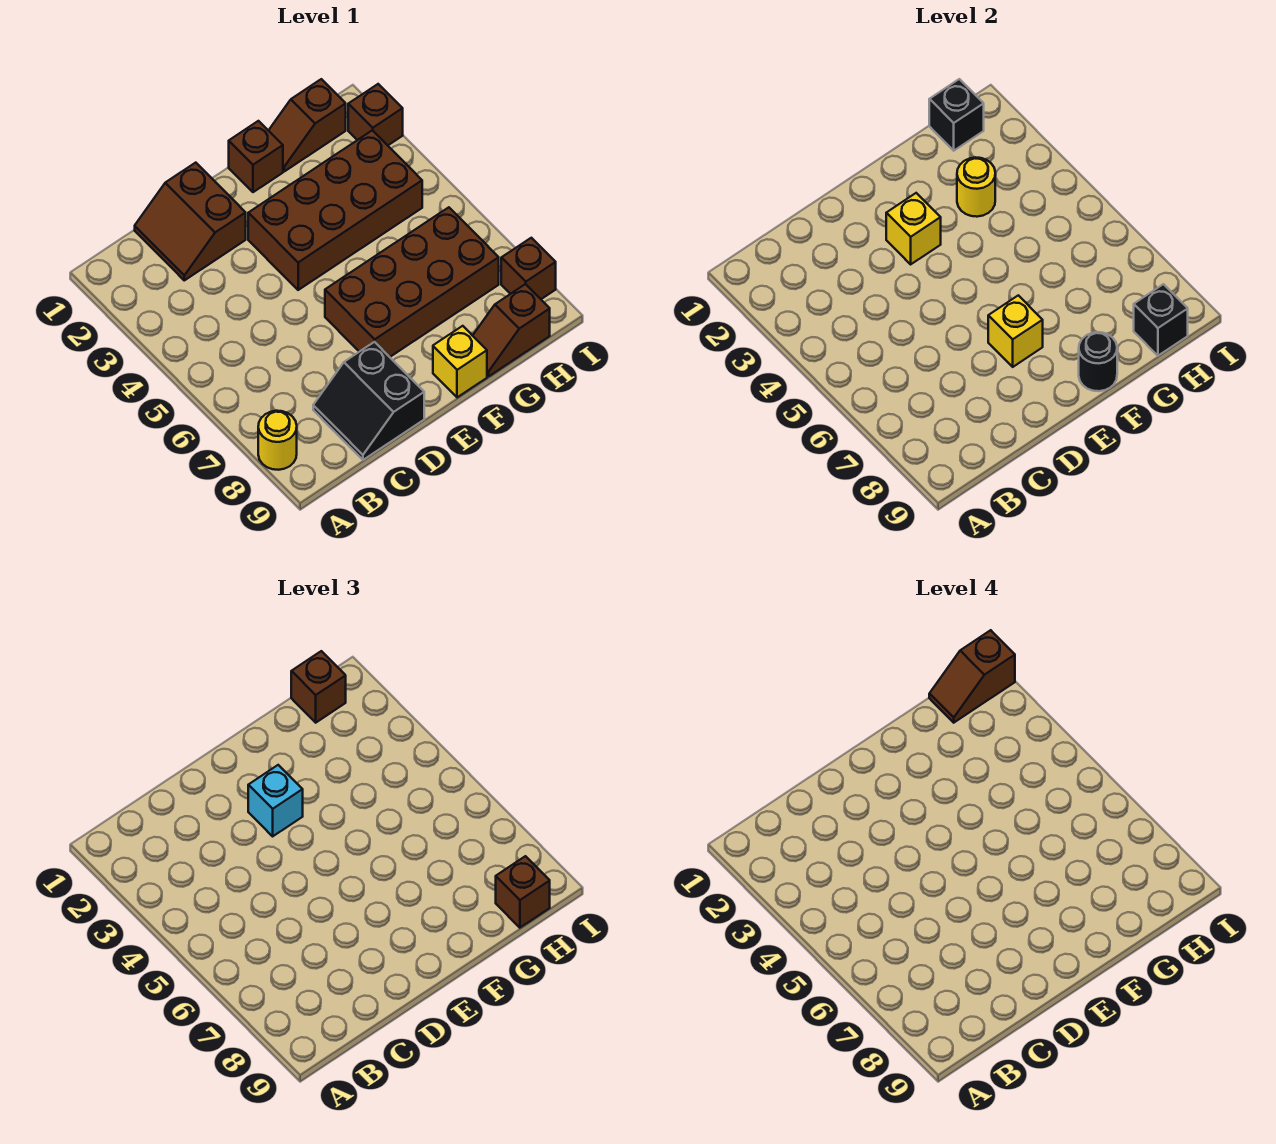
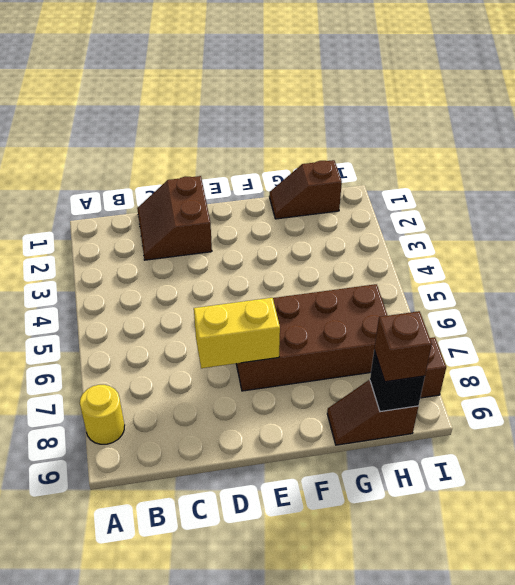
yellow 1x2 brick [194,298,280,368] -> yellow 1x1 brick [988,295,1043,367]
none -> black 2x2 slope [313,342,424,460]
none -> brown 2x4 brick [248,130,422,290]
none -> brown 1x1 brick [229,121,283,192]

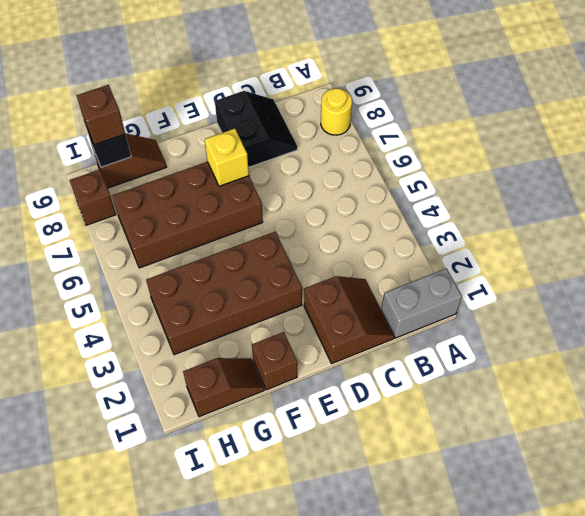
grey 1x2 brick [381,268,462,338] -> none
none -> yellow 1x1 brick [433,326,487,397]
none -> brown 1x1 brick [348,84,403,145]
none -> yellow 1x1 brick [886,193,941,264]

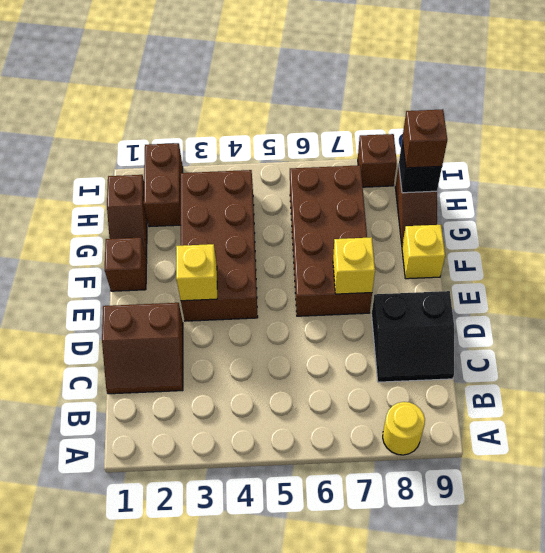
brown 1x2 brick [144,143,183,227] -> brown 1x1 brick [348,84,403,145]
none -> black 1x1 round brick [1079,332,1117,391]
none -> yellow 1x1 round brick [957,157,995,217]
none -> black 1x1 brick [929,79,984,151]

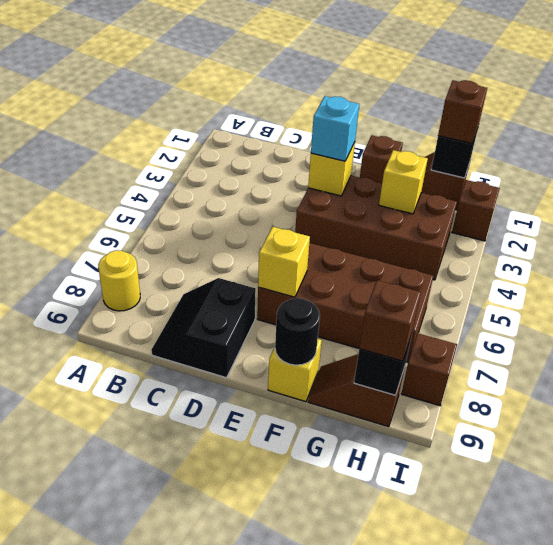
yellow 1x1 brick [379,150,428,214] -> yellow 1x1 round brick [957,157,995,217]
none -> brown 2x2 slope [135,163,246,280]
none -> brown 1x2 slope [929,630,1015,723]

